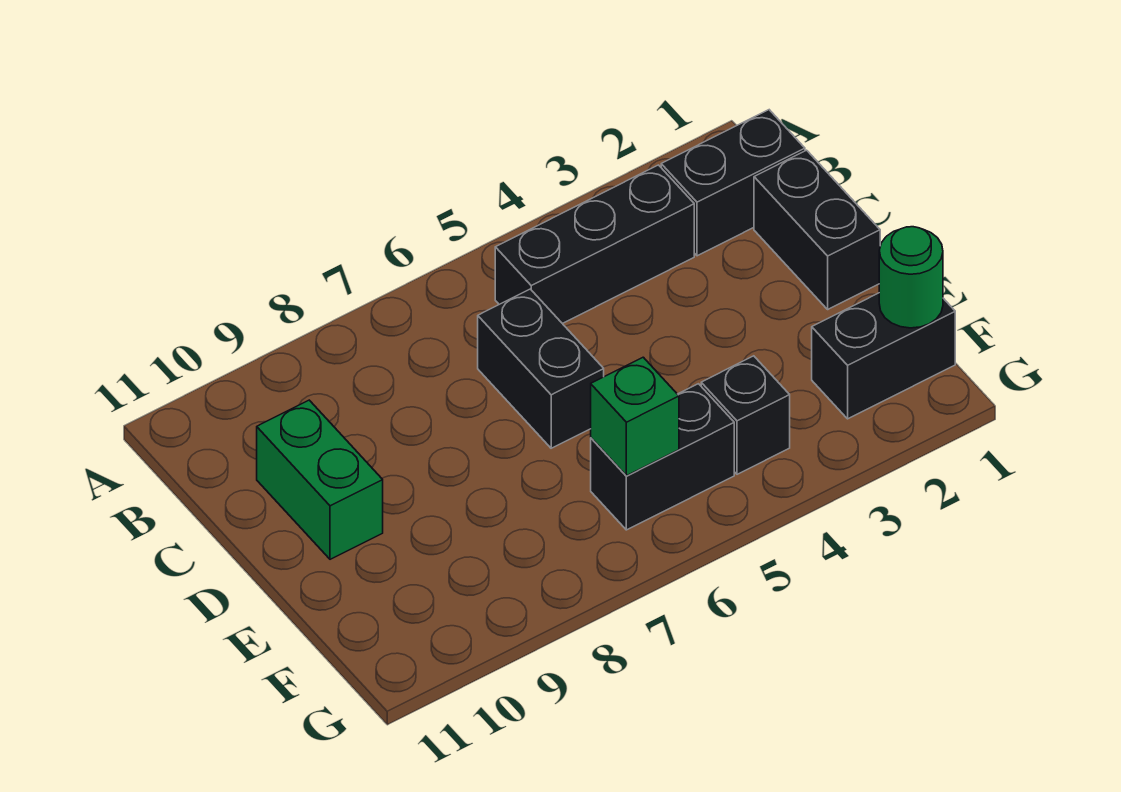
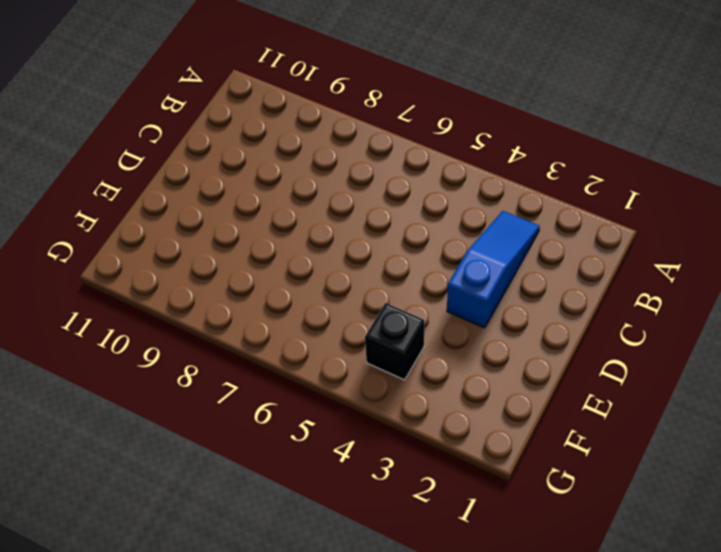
blue 1x3 slope [447,211,540,328] -> black 1x3 brick [495,165,694,324]
none -> black 1x2 brick [661,110,805,256]
none -> black 1x2 brick [754,150,880,309]

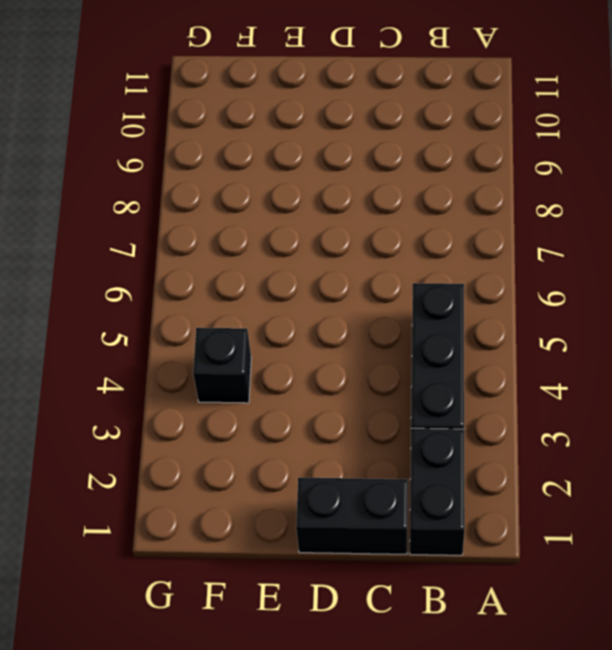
none -> black 1x2 brick [478,289,604,448]
none -> green 1x2 brick [257,400,383,559]

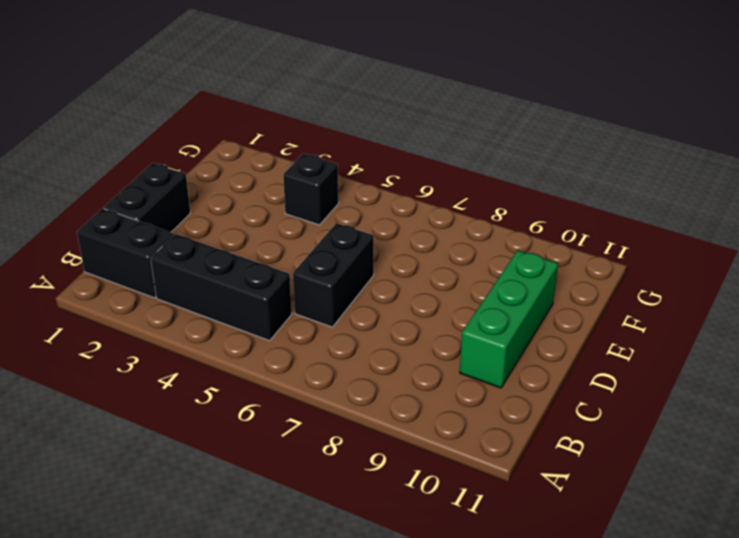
green 1x3 brick [460,250,558,388] -> green 1x2 brick [257,400,383,559]
none -> black 1x2 brick [812,293,955,419]
none -> black 1x2 brick [591,384,734,530]

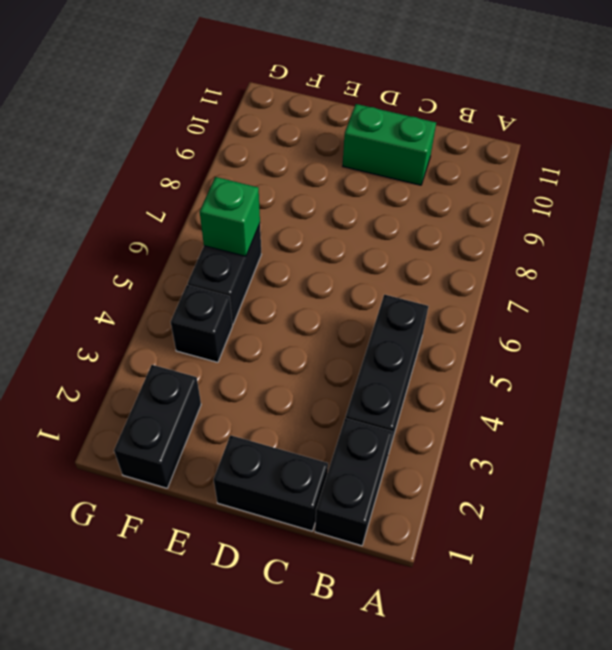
none -> black 1x2 brick [478,289,604,448]
none -> green 1x1 round brick [879,227,943,328]

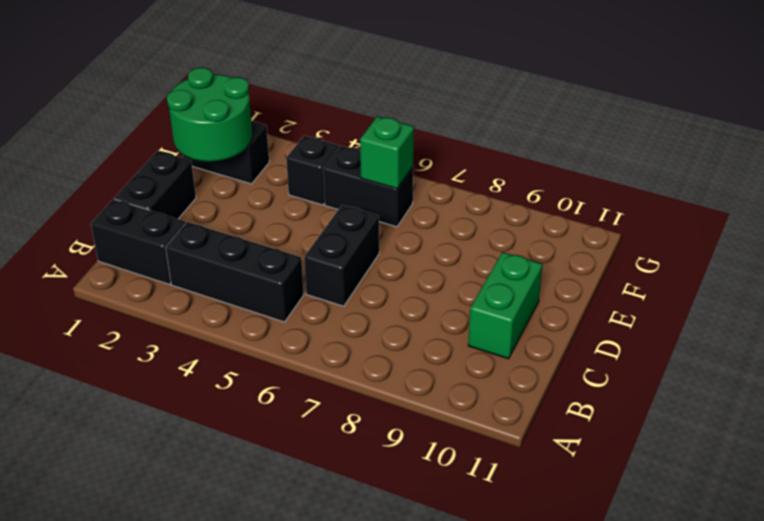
green 2x2 round brick [167,68,253,162] -> green 1x1 round brick [879,227,943,328]

